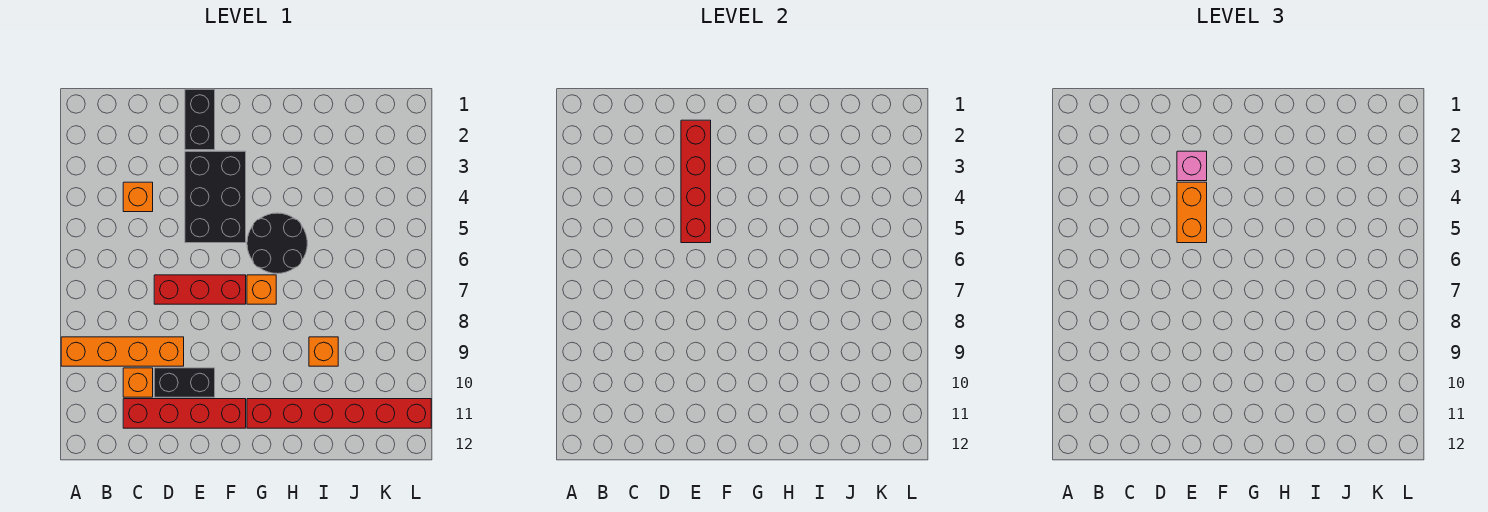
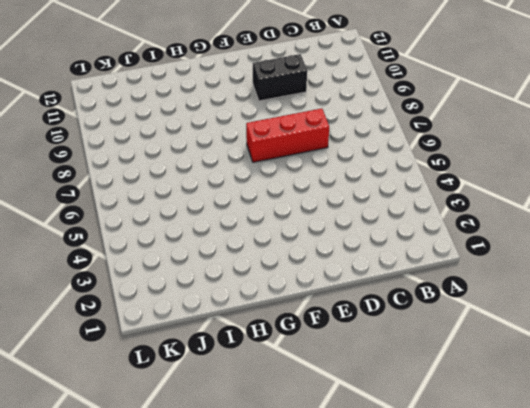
none -> orange 1x4 brick [61,337,184,366]
none -> orange 1x1 brick [123,182,153,212]
none -> orange 1x1 brick [123,368,153,397]

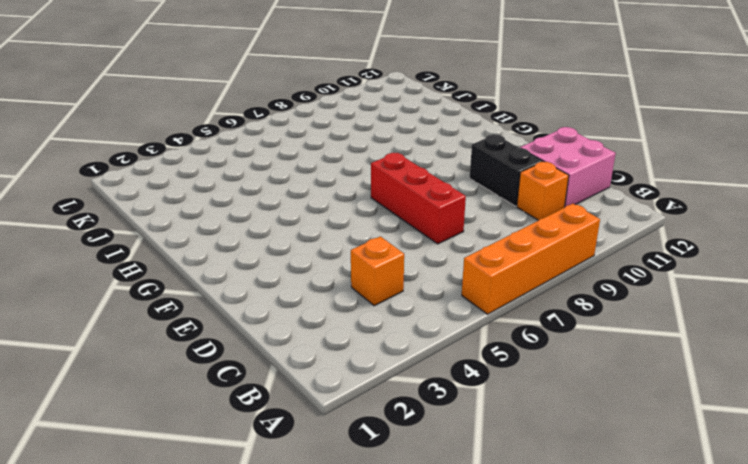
orange 1x4 brick [462,204,600,314] -> orange 1x4 brick turned to [61,337,184,366]
pink 2x2 brick [520,127,616,208] -> red 1x4 brick [123,399,246,428]
none -> black 1x2 brick [185,89,215,150]
none -> black 2x3 brick [185,151,246,243]
none -> black 2x2 round brick [247,213,307,274]

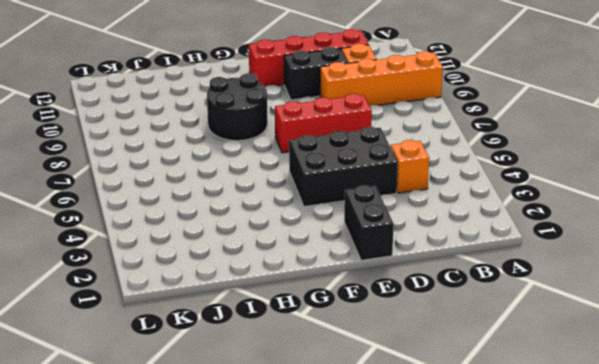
black 2x3 brick [289,127,398,206] -> black 2x3 brick turned to [185,151,246,243]
black 2x2 round brick [207,73,268,141] -> black 2x2 round brick moved to [247,213,307,274]
none -> orange 1x1 brick [247,275,276,304]
none -> red 1x6 brick [247,399,431,428]
none -> orange 1x1 brick [309,337,338,366]

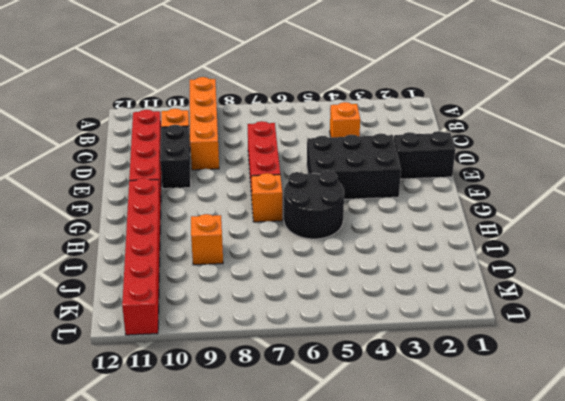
none -> red 1x4 brick [681,120,711,243]
none -> pink 1x1 brick [1177,151,1207,181]
none -> orange 1x2 brick [1177,182,1207,243]

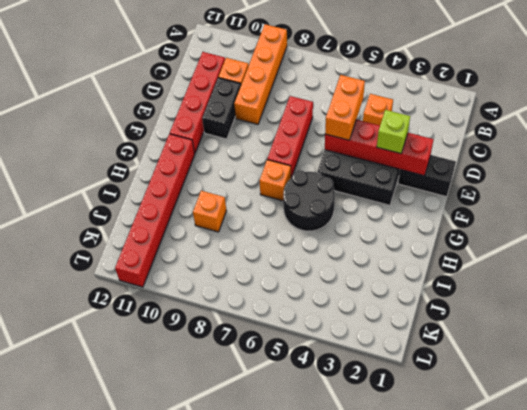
orange 1x2 brick [325,75,365,140] -> orange 1x2 brick turned to [1177,182,1207,243]
lime 1x1 brick [377,110,410,154] -> pink 1x1 brick [1177,151,1207,181]

